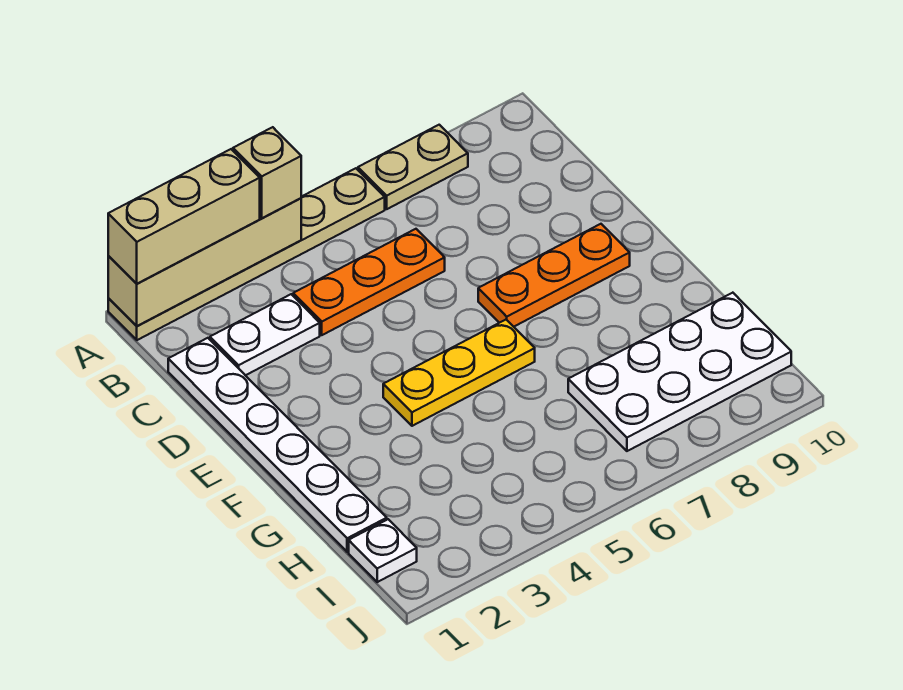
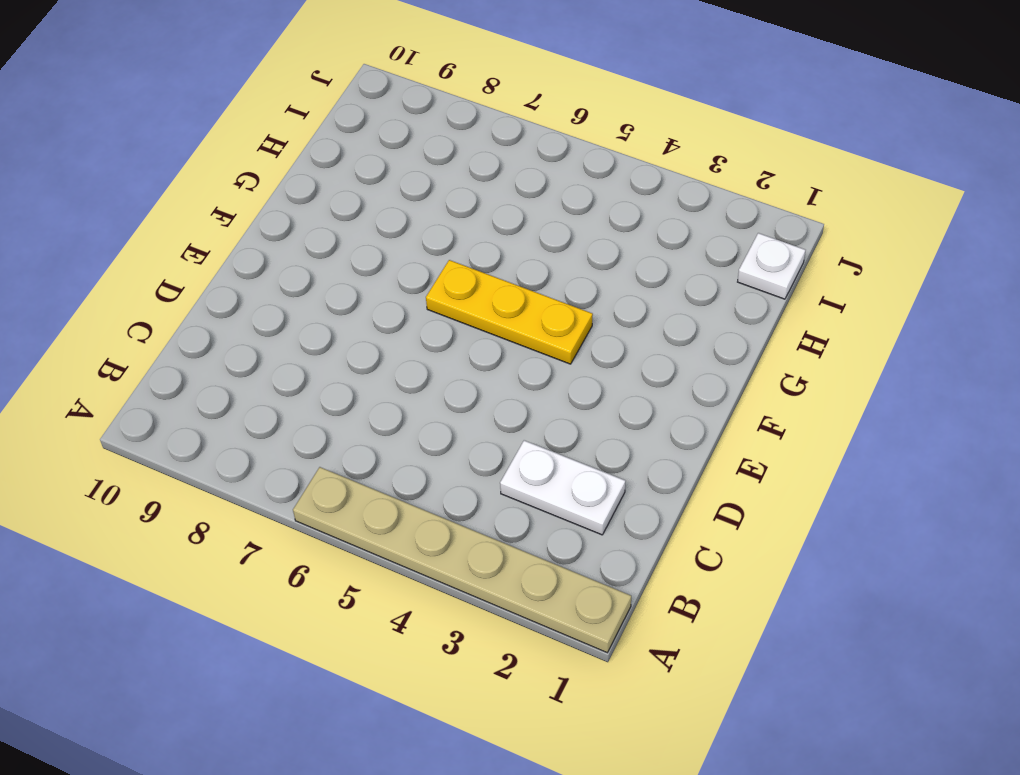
none -> tan 1x2 plate [358,125,468,209]
none -> white 1x6 plate [168,338,387,552]
none -> orange 1x3 plate [293,229,445,335]

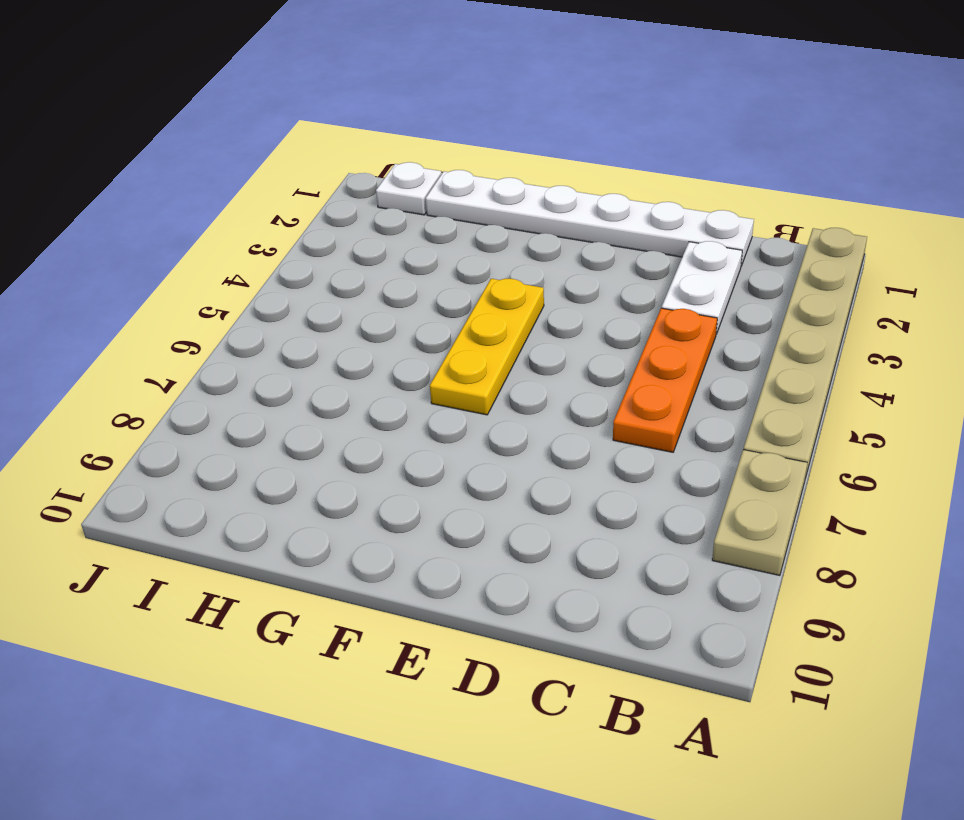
none -> orange 1x3 plate [478,224,630,327]
none -> white 2x4 plate [568,293,791,451]
none -> tan 1x4 brick [108,198,301,326]

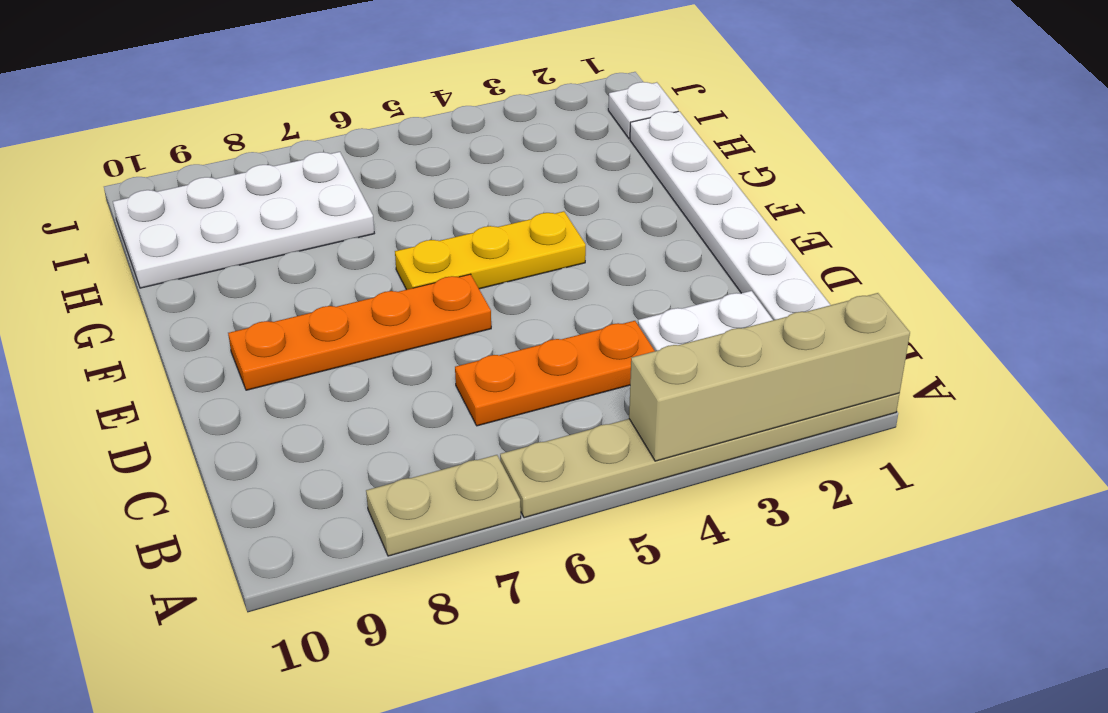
orange 1x4 plate [228,274,491,390] -> orange 1x3 plate [478,224,630,327]
none -> tan 1x3 brick [108,149,260,284]
none -> tan 1x1 brick [233,127,301,218]

